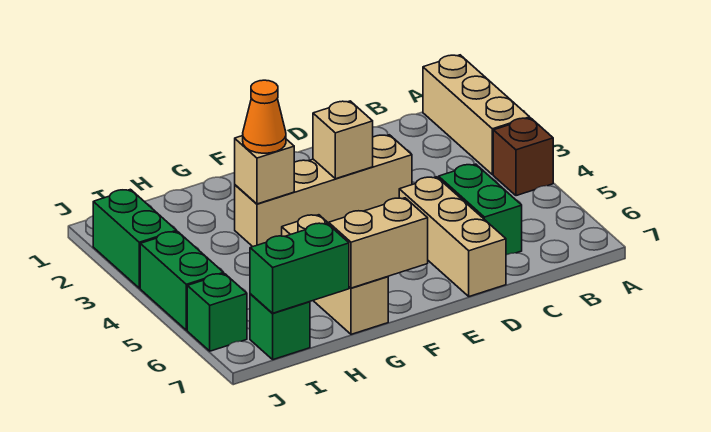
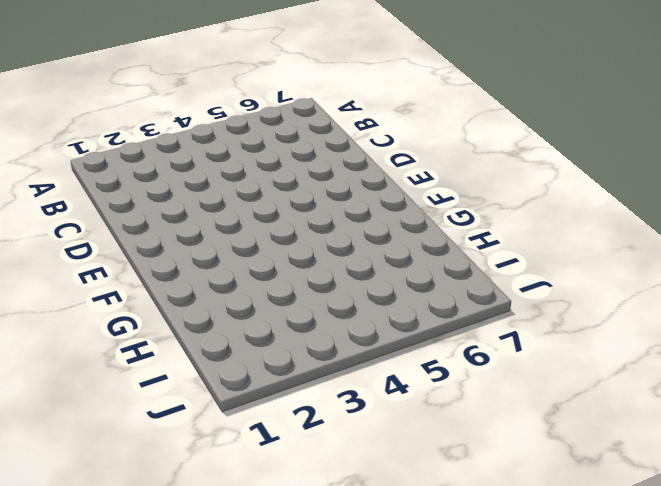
none -> tan 1x3 brick [423,55,530,175]
none -> brown 1x1 brick [493,118,553,196]
none -> green 1x2 brick [439,164,522,255]

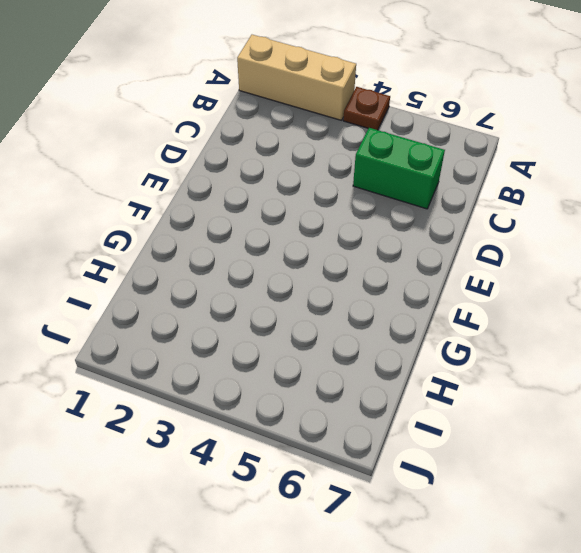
brown 1x1 plate [343,87,390,130] -> brown 1x1 brick [493,118,553,196]
none -> tan 1x4 brick [235,135,412,247]
none -> tan 1x3 brick [399,177,506,296]
none -> tan 1x3 brick [282,215,388,334]

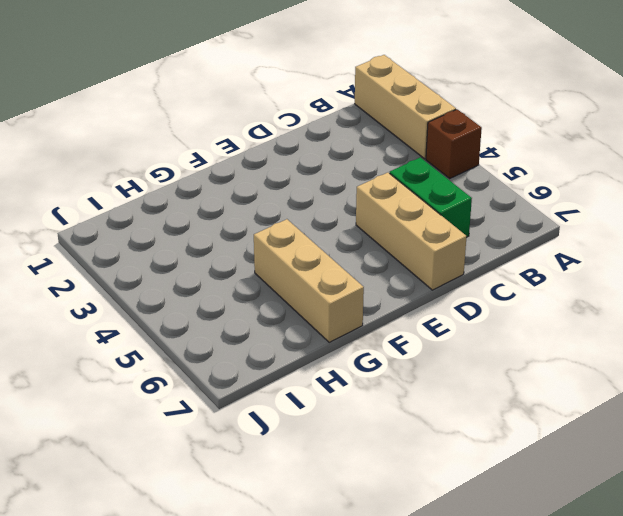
none -> tan 1x4 brick [235,135,412,247]
none -> green 1x1 brick [250,294,310,360]
none -> green 1x2 brick [93,189,177,288]

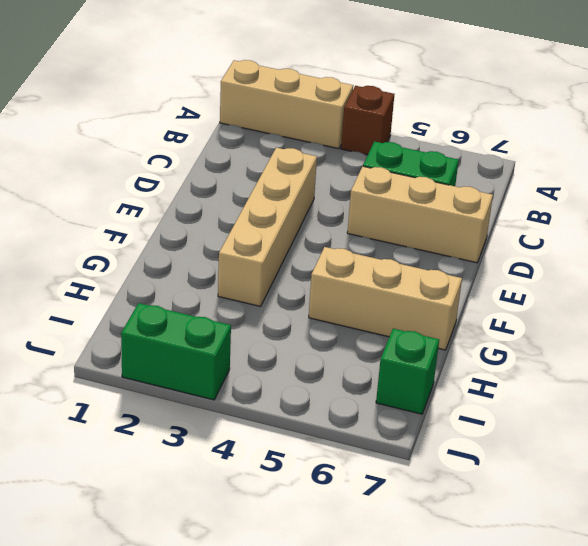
none -> green 1x2 brick [140,232,224,330]
none -> green 1x1 brick [187,274,247,351]
none -> tan 1x1 brick [313,101,373,179]

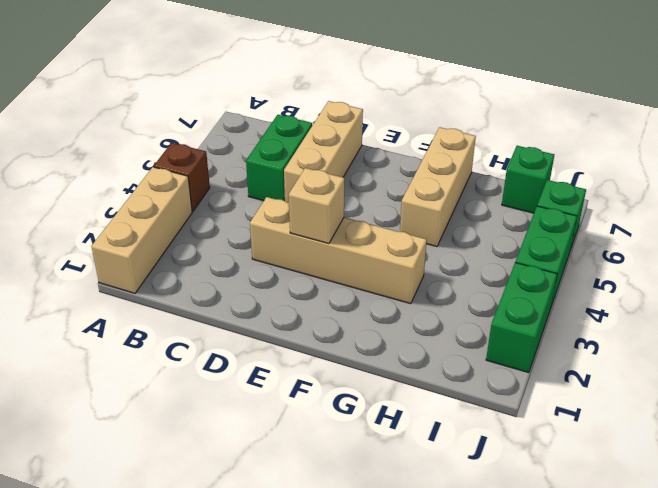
none -> tan 1x2 brick [329,198,428,288]
none -> tan 1x1 brick [235,136,294,204]
none -> green 1x2 brick [250,223,349,313]

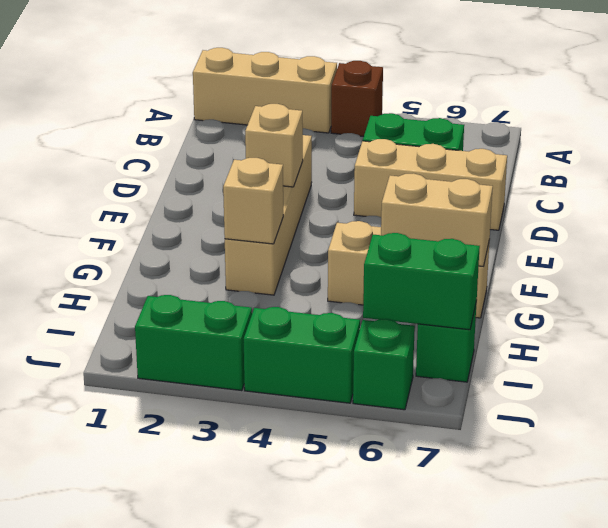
tan 1x2 brick [381,173,493,267] -> tan 1x2 brick turned to [329,198,428,288]
green 1x2 brick [363,233,480,330] -> green 1x2 brick turned to [250,223,349,313]
none -> orange 1x1 cone [243,80,286,153]

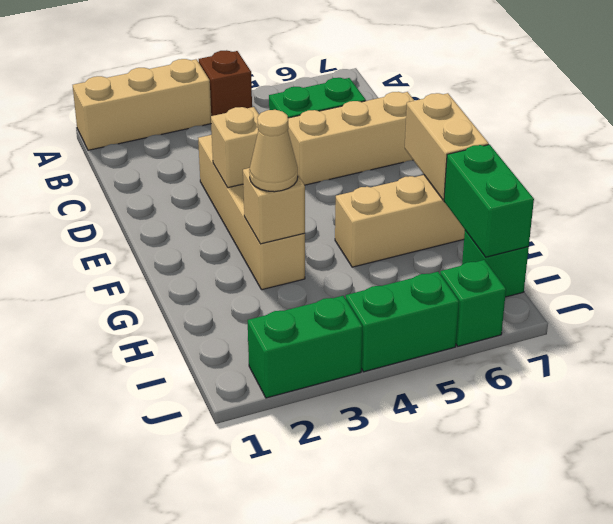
tan 1x1 cone [249,110,298,192] -> orange 1x1 cone [243,80,286,153]

